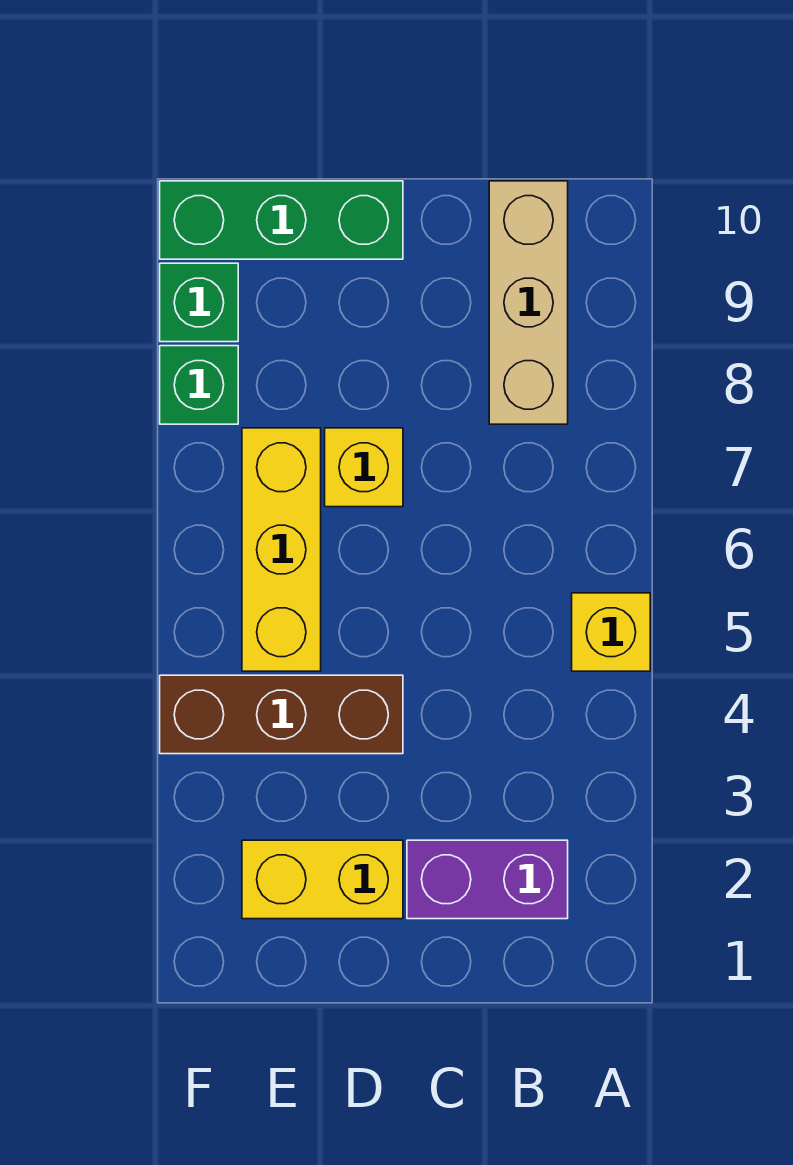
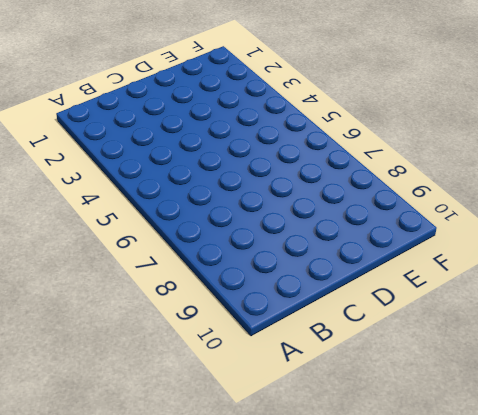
none -> yellow 1x1 brick [572,593,650,671]
none -> purple 1x2 brick [407,840,568,919]

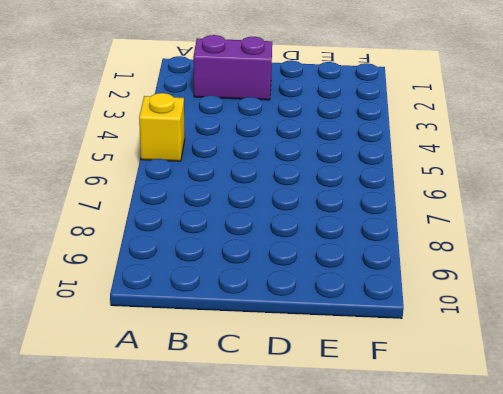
none -> tan 1x3 brick [489,181,568,424]
none -> yellow 1x2 brick [242,840,403,919]

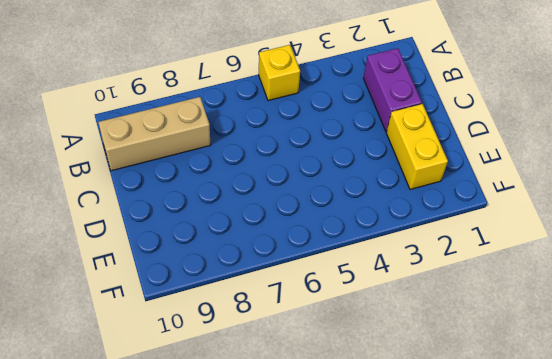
none -> brown 1x3 brick [160,675,403,754]
none -> yellow 1x1 brick [325,428,403,507]

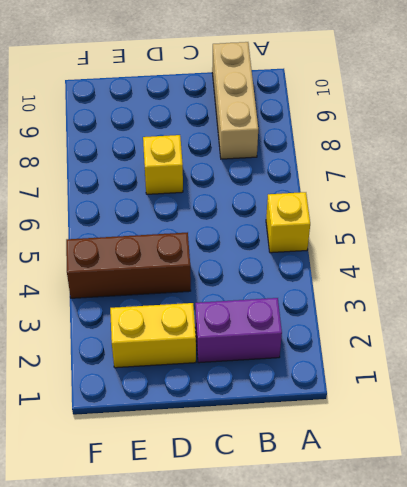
none -> green 1x3 brick [160,181,403,259]
none -> yellow 1x3 brick [242,428,321,671]

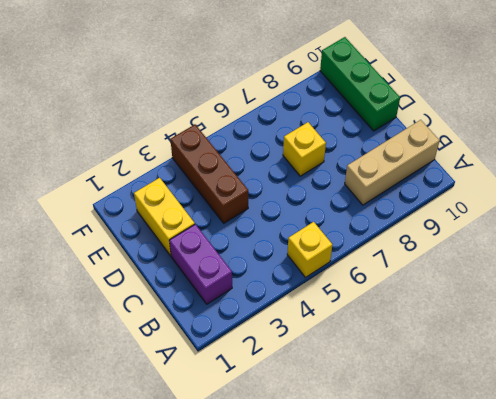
none -> yellow 1x3 brick [242,428,321,671]
none -> green 1x1 brick [160,346,238,424]

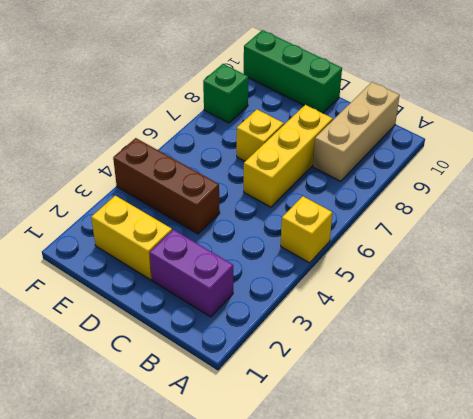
yellow 1x3 brick [244,105,333,207] -> yellow 1x3 brick moved to [242,428,321,671]
none -> green 1x1 brick [160,263,238,342]

